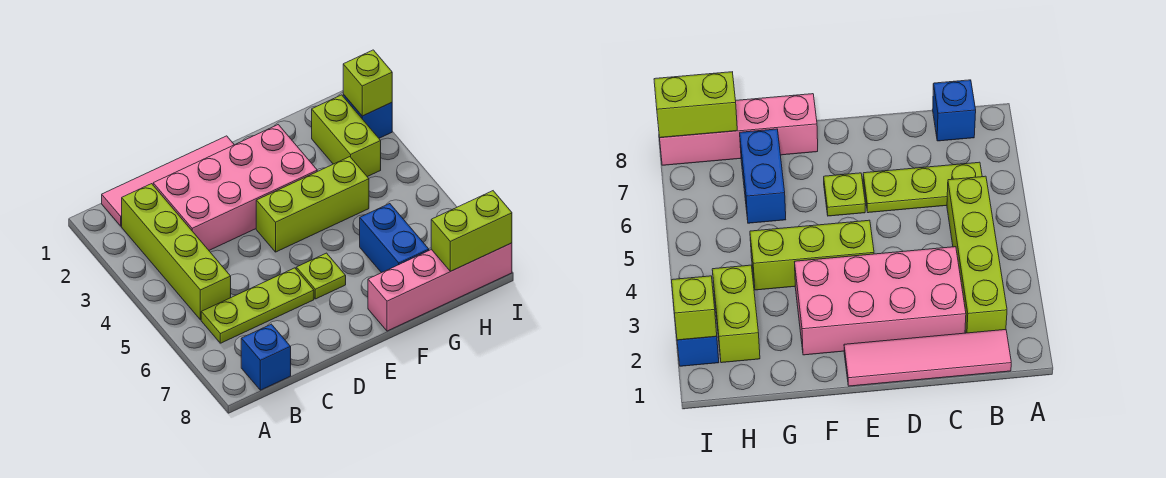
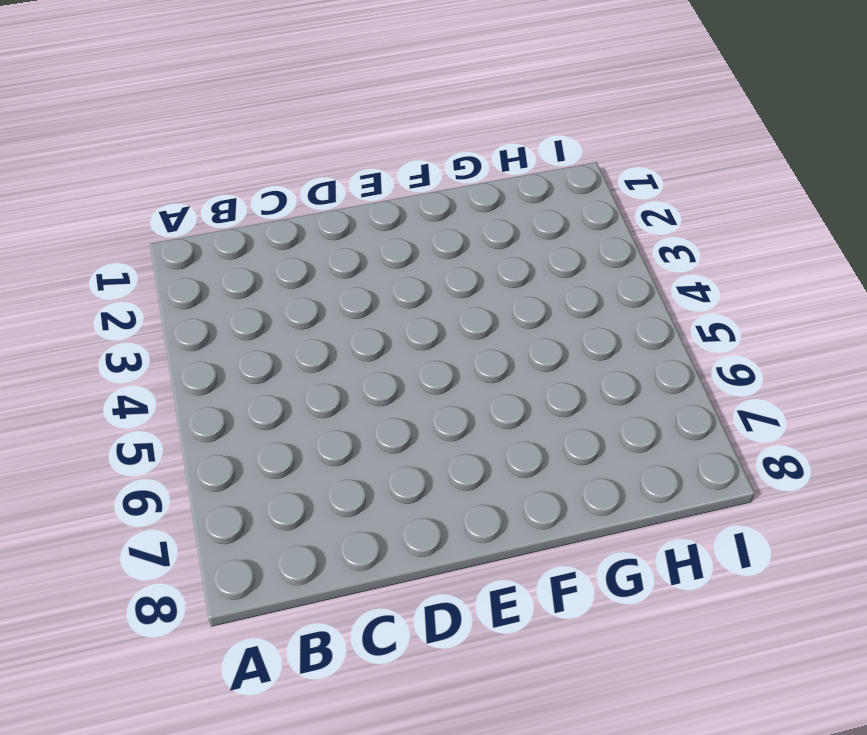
none -> pink 1x4 tile [102,136,234,226]
none -> lime 1x4 brick [122,184,231,320]
none -> lime 1x3 plate [201,268,314,343]

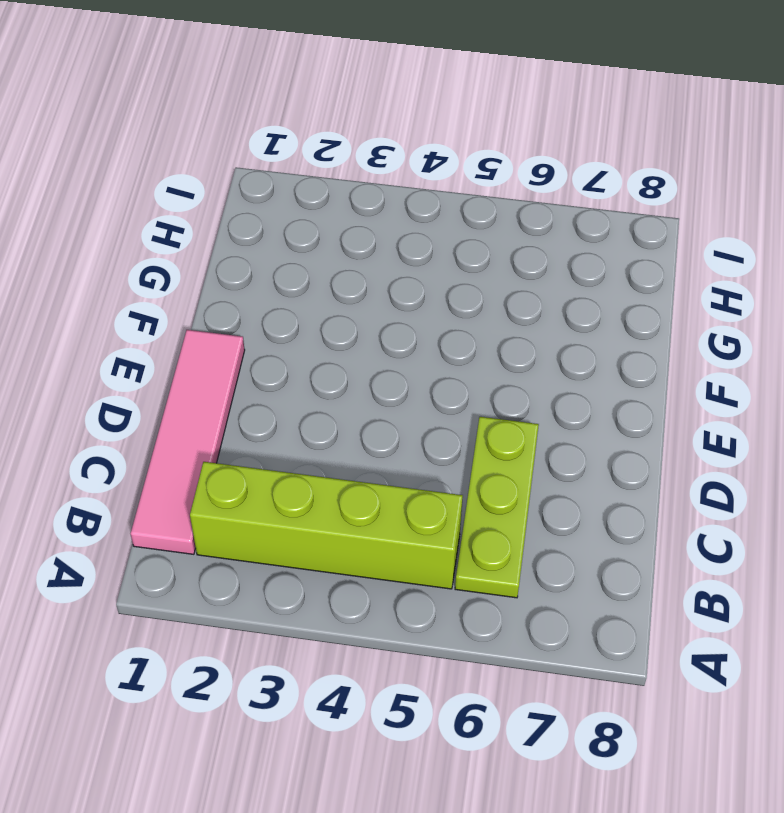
none -> blue 1x1 brick [241,324,291,390]
none -> pink 2x4 brick [153,125,317,250]
none -> lime 1x3 brick [256,157,369,252]

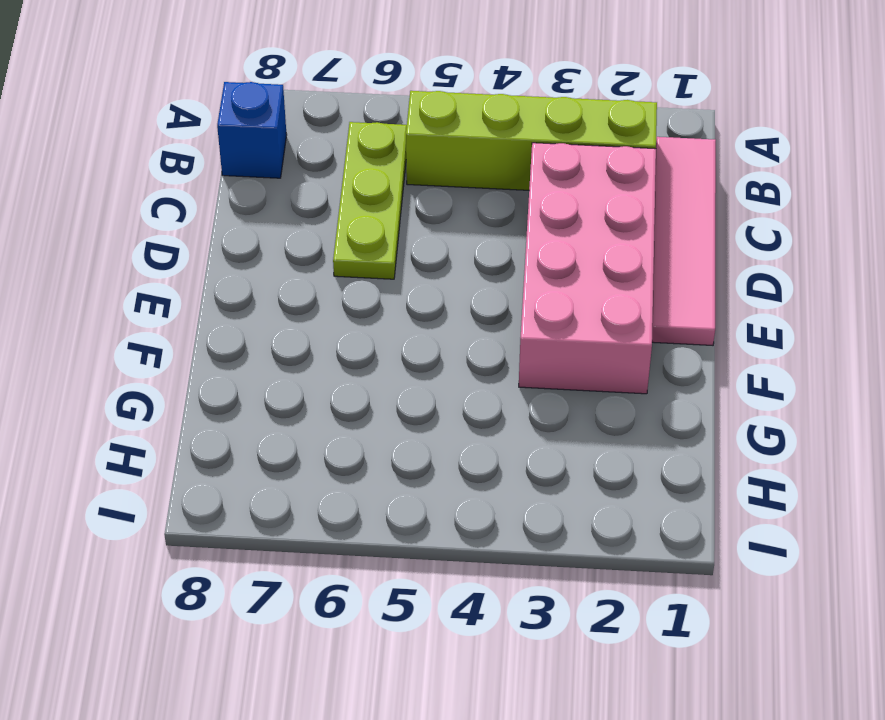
none -> lime 1x3 brick [256,157,369,252]
none -> lime 1x1 plate [296,253,346,299]
none -> pink 1x4 brick [368,243,512,331]

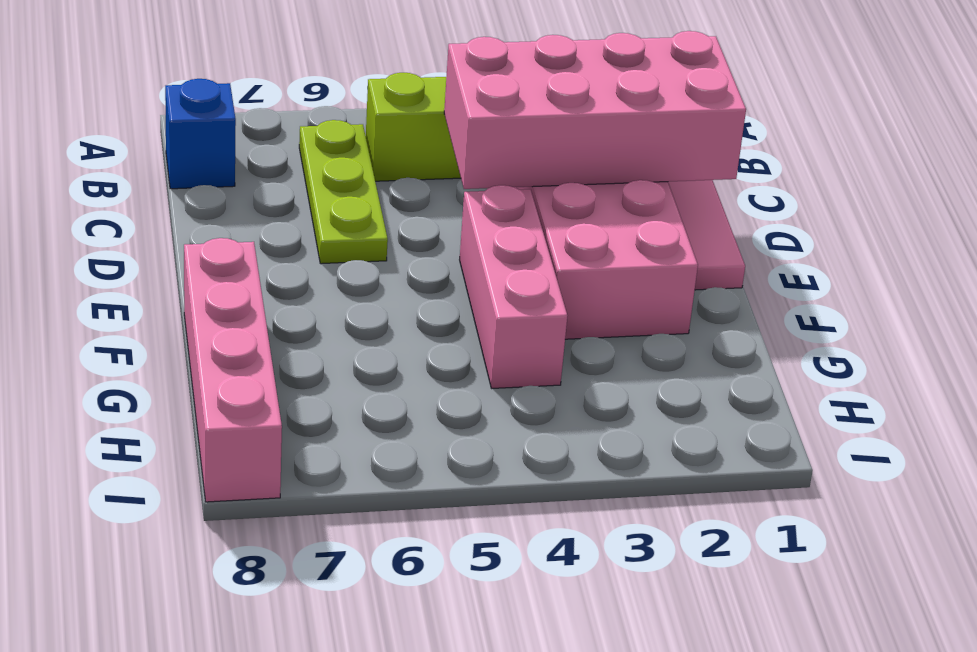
pink 2x4 brick [444,31,746,189] -> none
pink 1x3 brick [460,185,567,388] -> lime 1x3 brick [256,157,369,252]
none -> lime 1x1 plate [296,253,346,299]
none -> blue 1x2 brick [360,204,429,273]
none -> lime 1x2 brick [312,95,381,177]

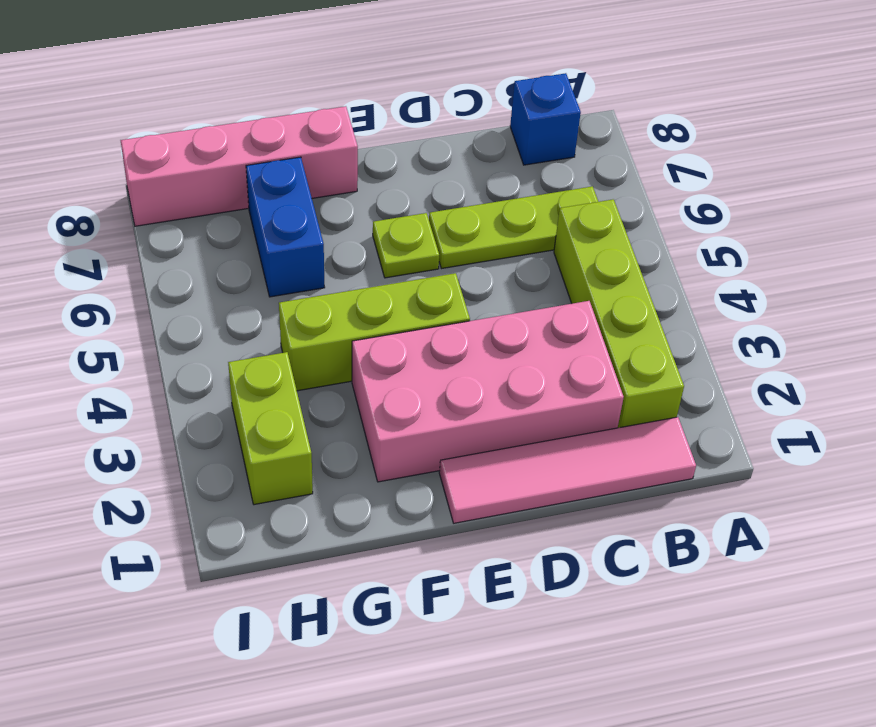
none -> blue 1x1 brick [343,94,392,138]
none -> lime 1x2 brick [431,191,512,271]
none -> lime 1x1 brick [343,50,392,116]

